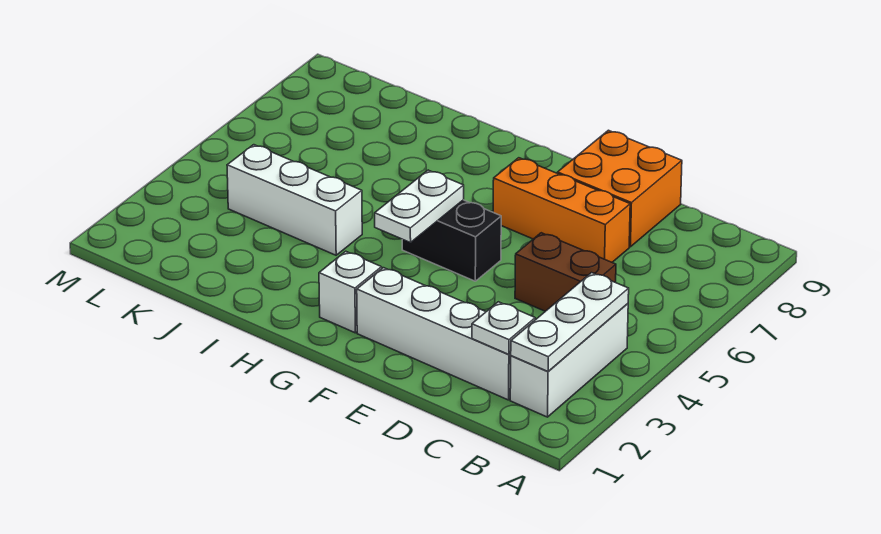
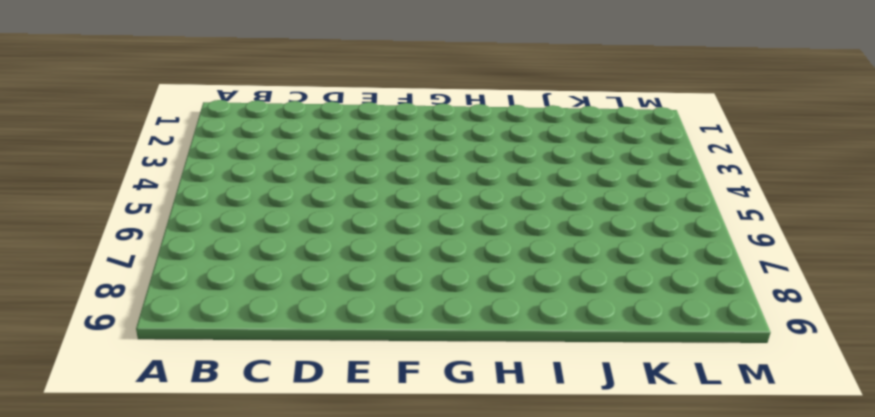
none -> white 1x3 brick [510,304,628,417]
none -> white 1x4 brick [357,268,511,400]

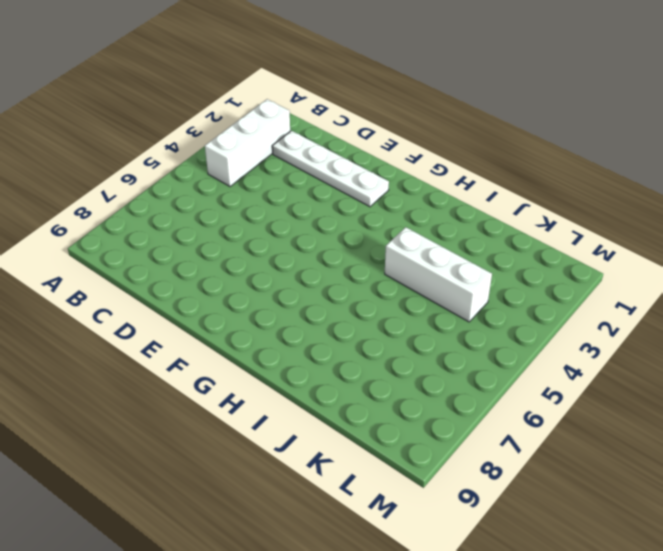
white 1x4 plate [272,131,389,207] -> white 1x4 brick [357,268,511,400]
none -> brown 1x2 brick [515,233,616,311]
none -> orange 1x3 brick [493,158,630,262]

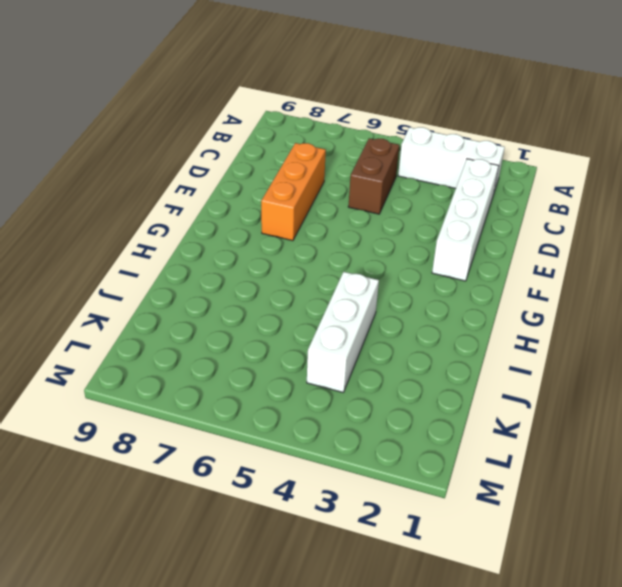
none -> orange 2x2 brick [558,130,682,247]
none -> black 1x2 brick [402,200,501,281]

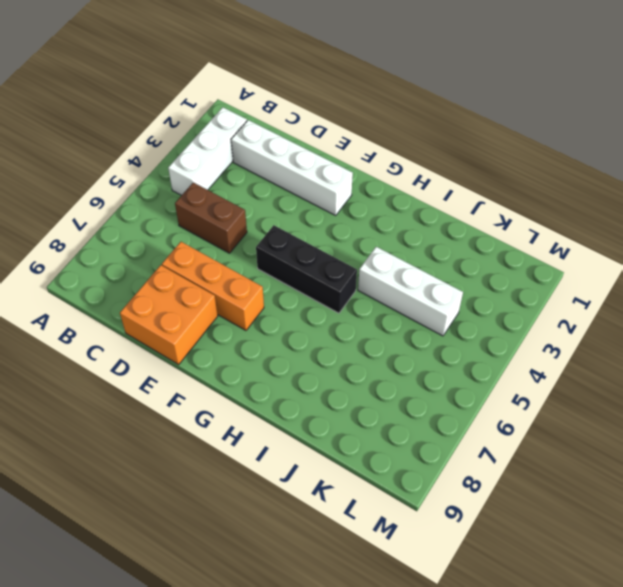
black 1x3 brick [256,225,357,313] -> black 1x2 brick [402,200,501,281]
none -> white 1x1 brick [319,251,382,333]
none -> white 1x3 plate [510,273,629,371]

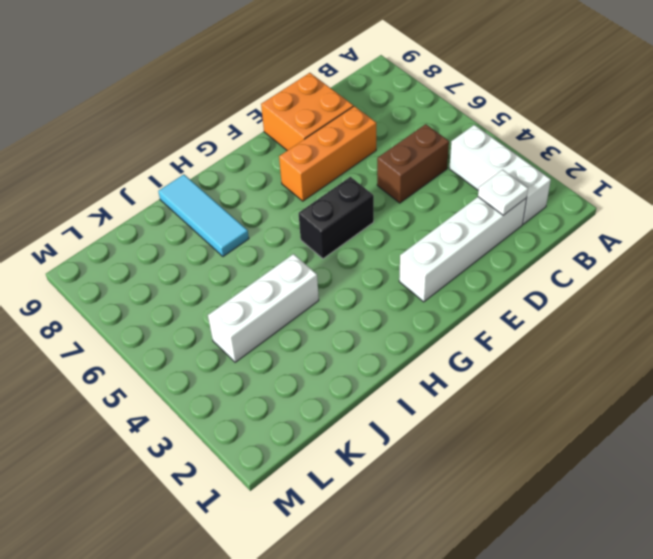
cyan 1x3 tile [158,174,249,257] -> none
none -> white 1x1 brick [319,251,382,333]
none -> white 1x3 plate [510,273,629,371]

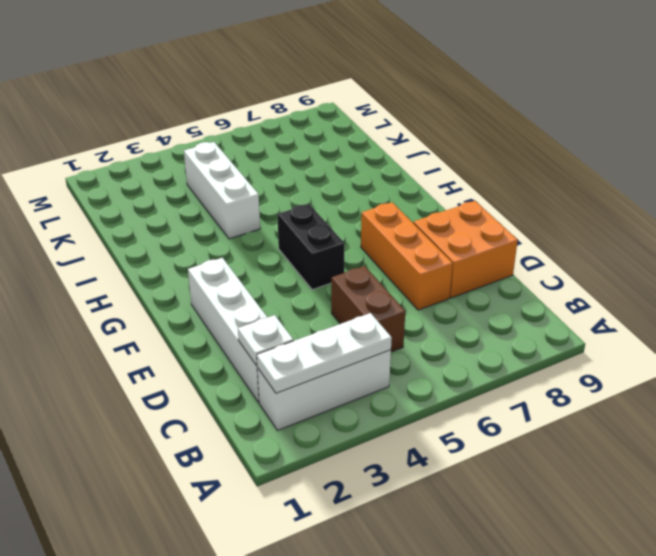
none -> white 1x1 brick [319,251,382,333]
none -> white 1x2 plate [375,170,464,243]

